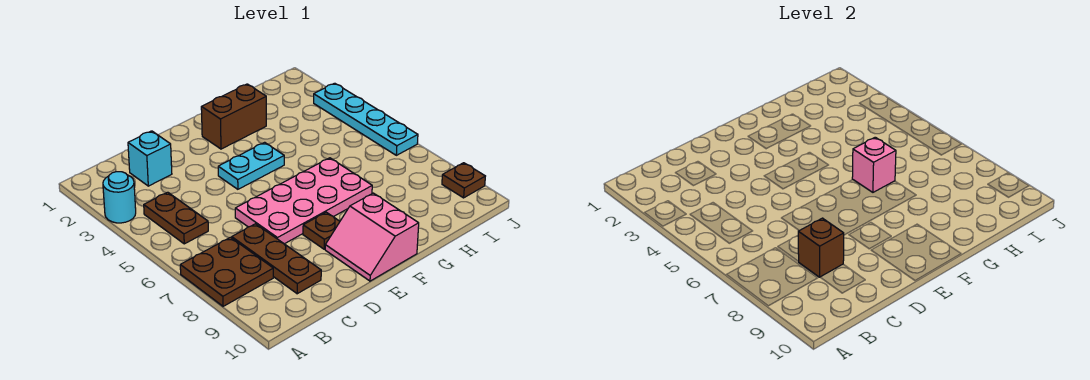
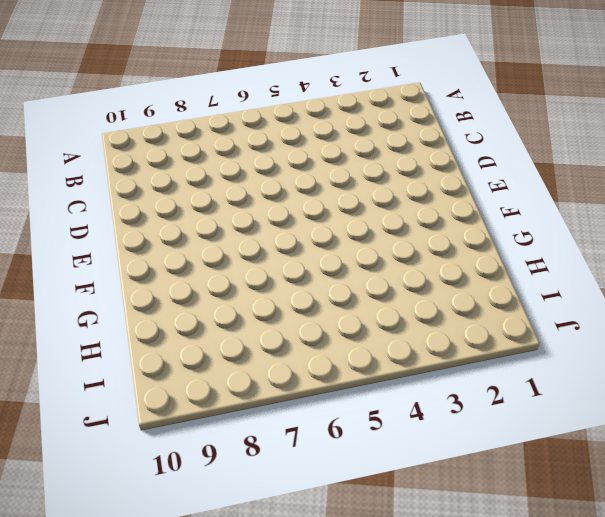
none -> cyan 1x1 round brick [103,172,136,223]
none -> brown 2x2 plate [180,237,273,306]
none -> brown 1x2 plate [144,192,208,244]

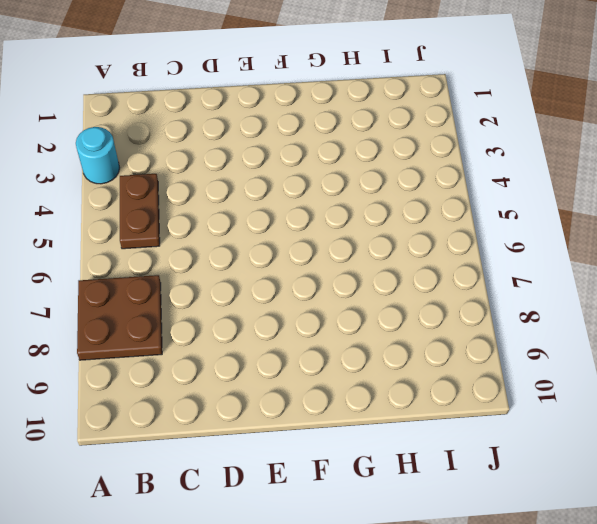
none -> cyan 1x1 brick [128,131,172,186]
none -> brown 1x3 plate [232,224,321,294]
none -> pink 2x4 plate [235,158,372,244]

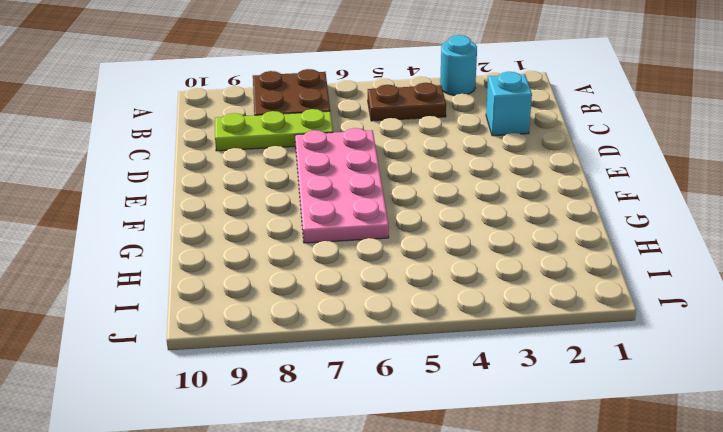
lime 1x3 plate [215,109,333,151] -> brown 1x3 plate [232,224,321,294]
none -> cyan 1x2 plate [218,142,284,189]
none -> brown 1x1 plate [303,212,340,249]
none -> pink 2x2 slope [325,193,419,281]

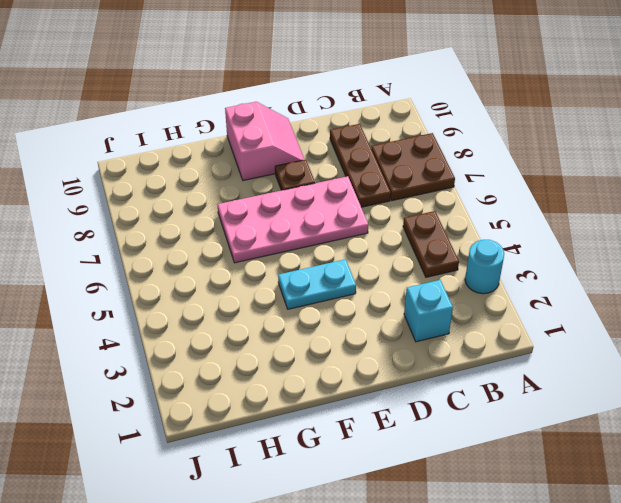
none -> brown 1x2 brick [201,84,266,149]
none -> cyan 1x4 plate [314,83,418,155]
none -> brown 1x1 plate [442,163,485,198]

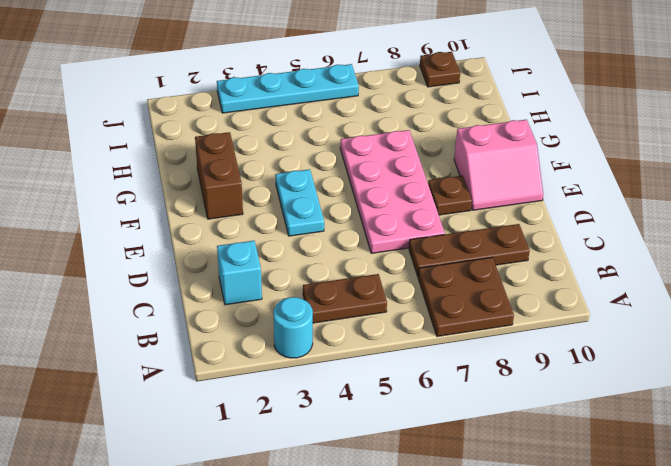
none -> brown 1x1 brick [798,218,844,277]
none -> pink 1x1 brick [852,137,896,192]

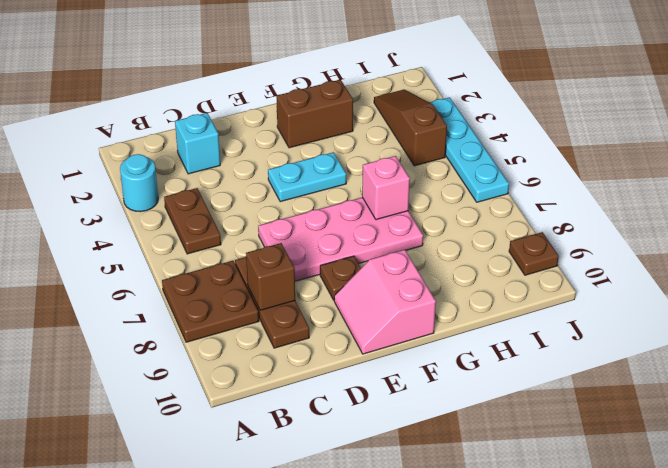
brown 1x3 slope [374,90,447,166] -> none

